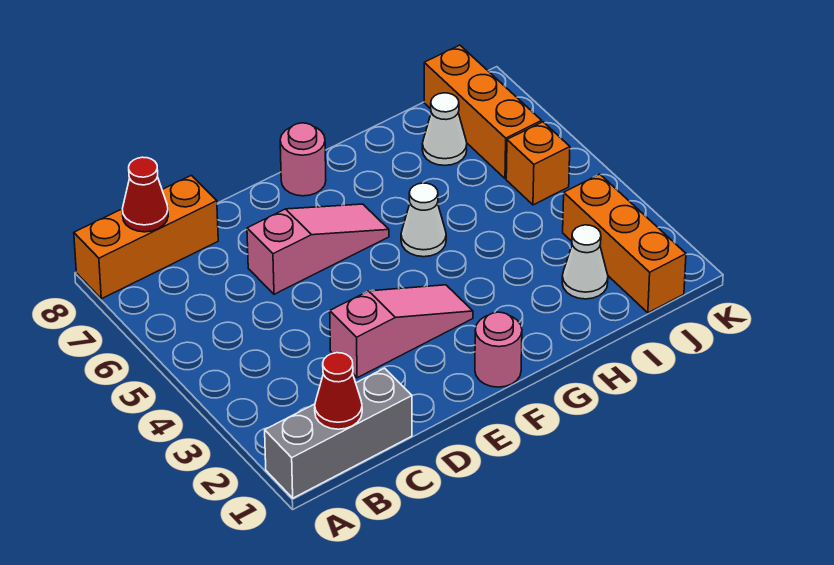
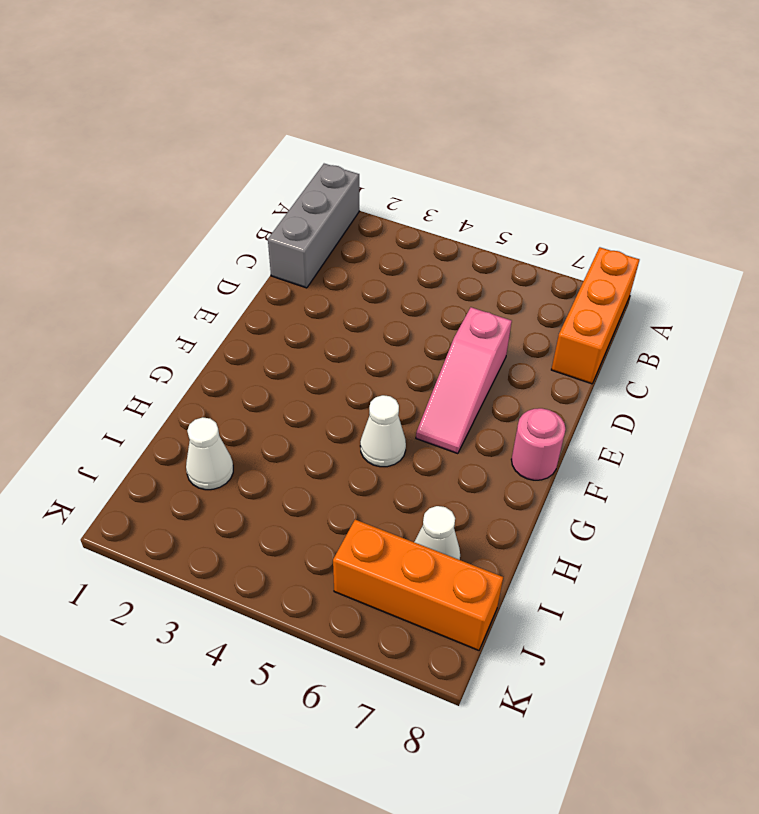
none -> pink 1x3 slope [330,285,473,378]
none -> pink 1x1 round brick [475,312,522,387]
none -> orange 1x3 brick [563,174,686,313]

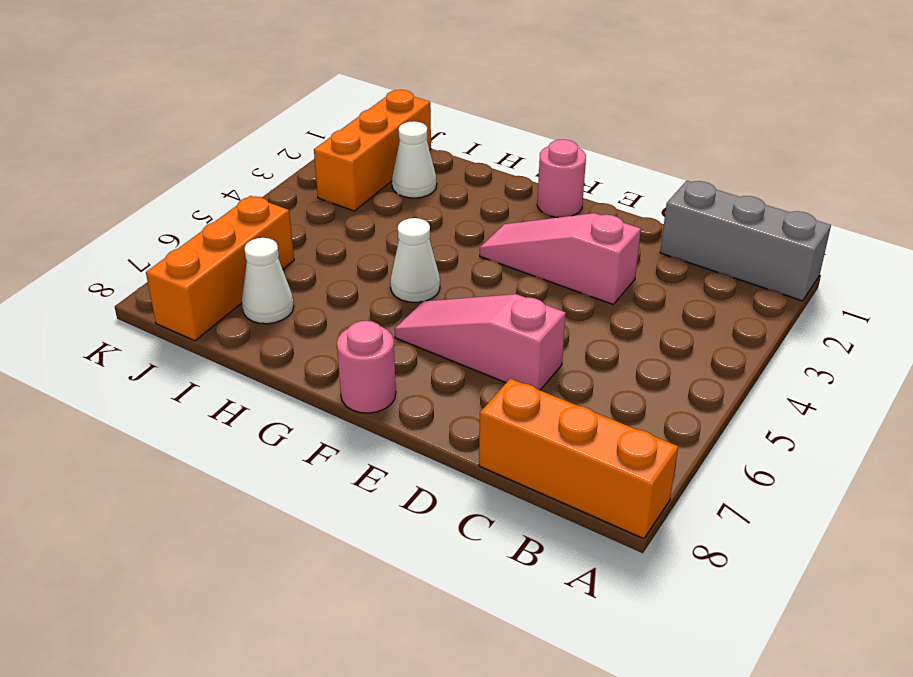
none -> orange 1x1 brick [506,122,570,205]
none -> red 1x1 cone [315,353,362,429]
none -> red 1x1 cone [122,157,168,232]

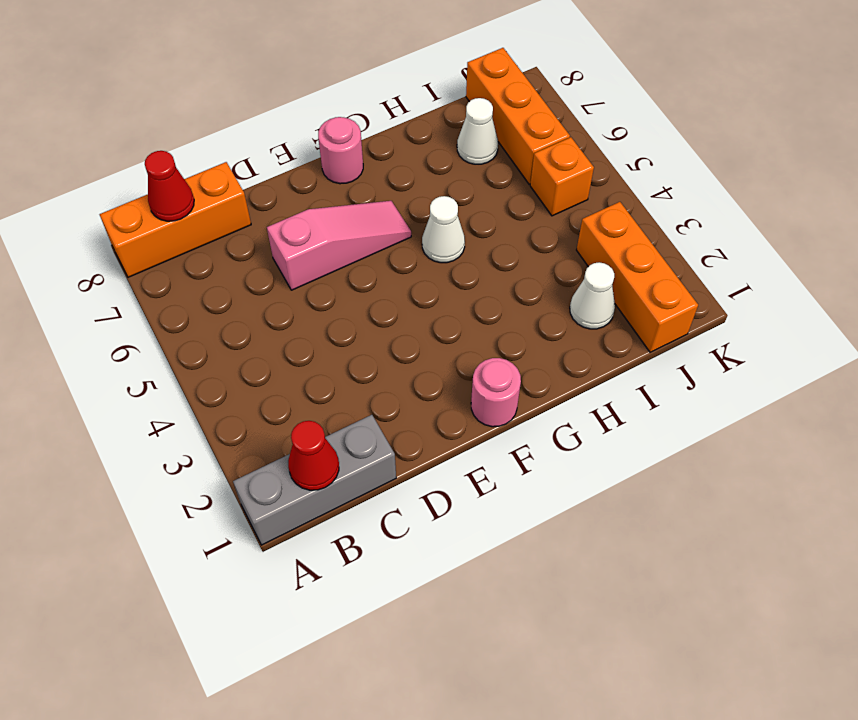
none -> pink 1x3 slope [330,285,473,378]

